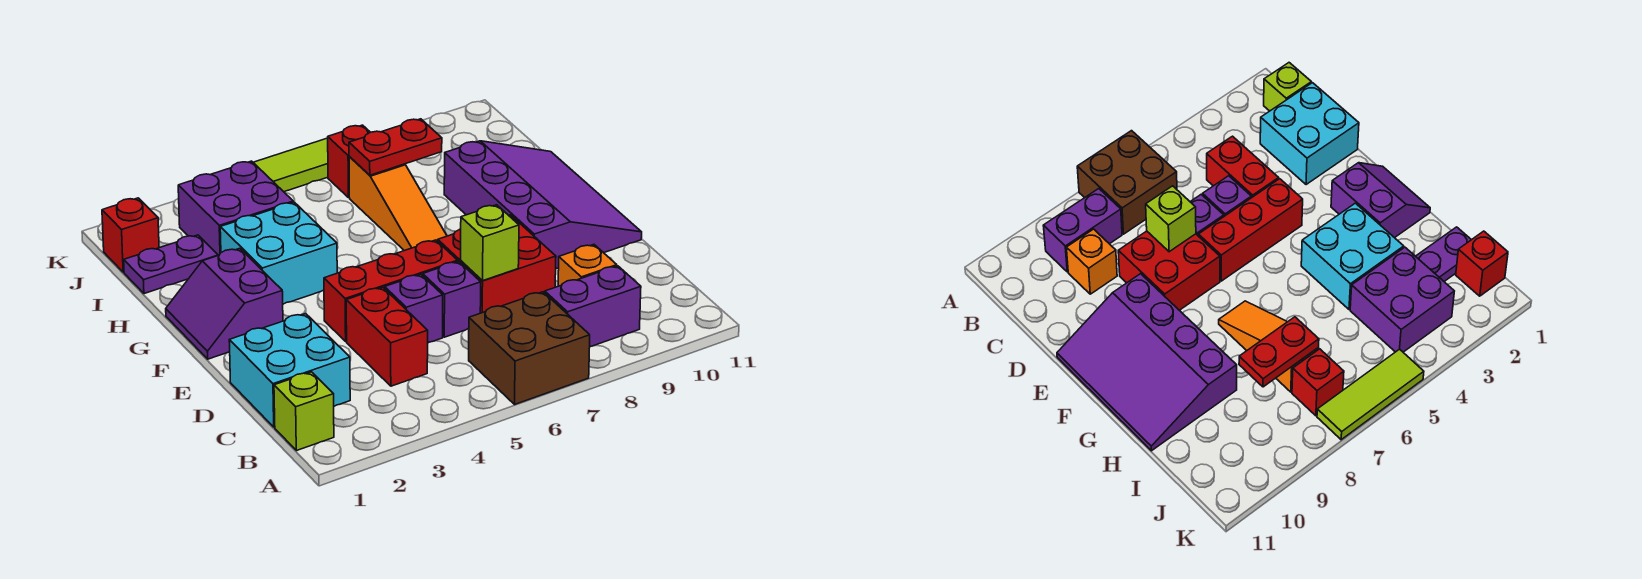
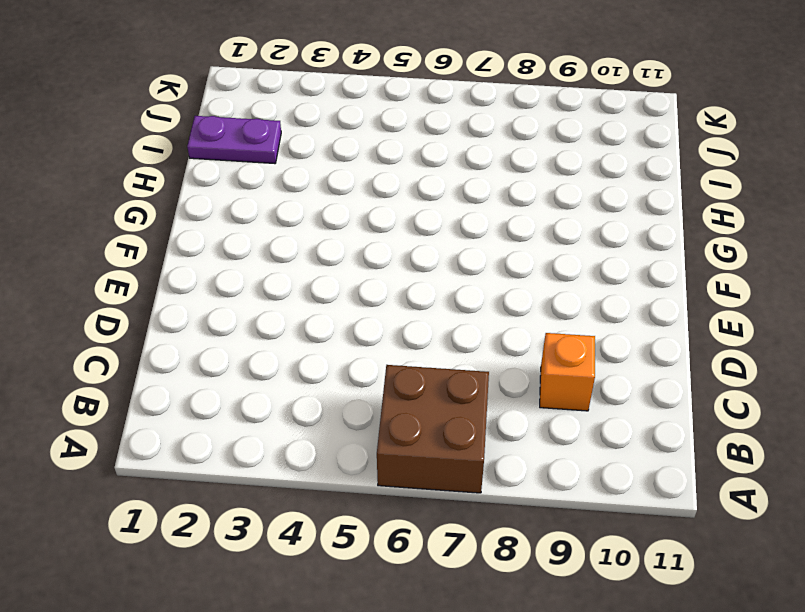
none -> lime 1x1 brick [274,372,334,451]
none -> purple 1x2 brick [545,266,641,347]
none -> cyan 2x2 brick [229,314,350,427]

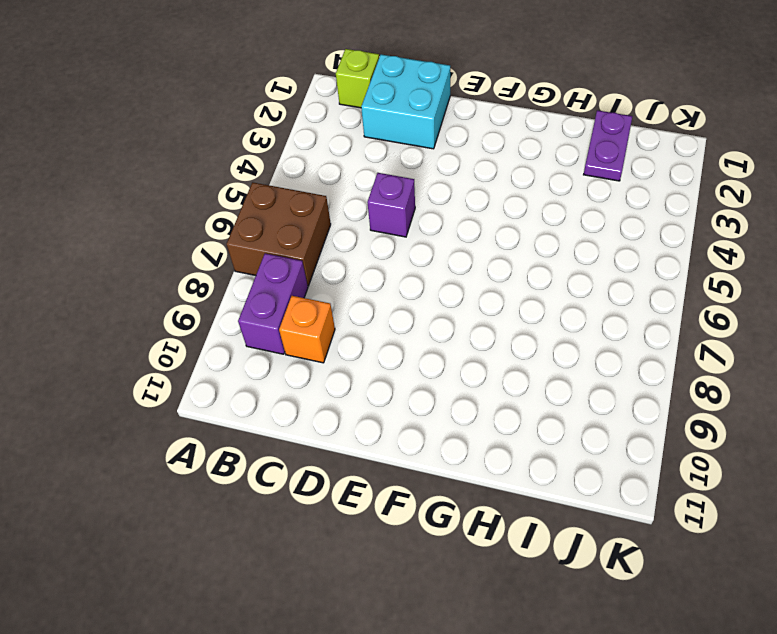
none -> red 1x2 brick [346,287,428,386]
none -> purple 1x1 brick [423,261,481,337]
none -> red 2x2 brick [438,215,556,313]

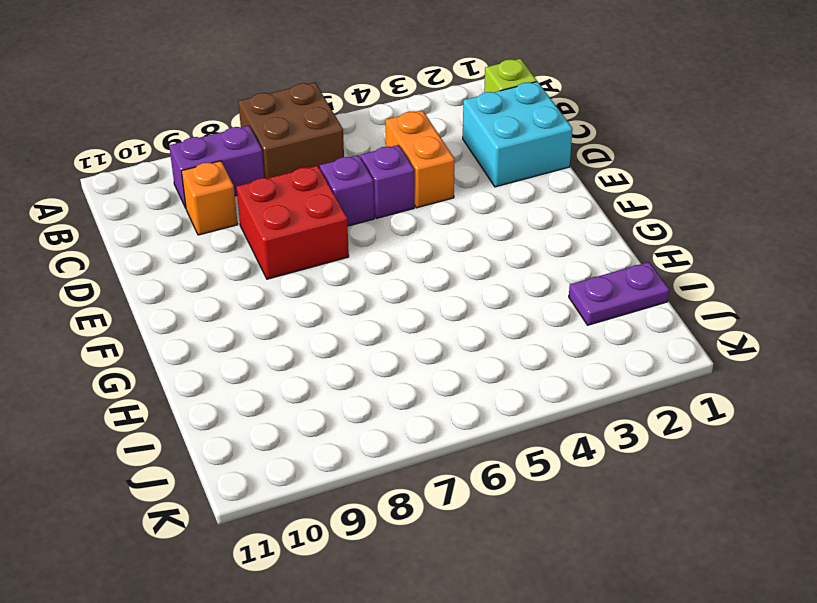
orange 1x2 brick [385,110,455,208] -> red 1x2 brick [346,287,428,386]
none -> red 1x3 brick [324,240,458,341]
none -> purple 3x4 slope [444,141,642,268]
none -> purple 2x2 slope [166,248,283,359]

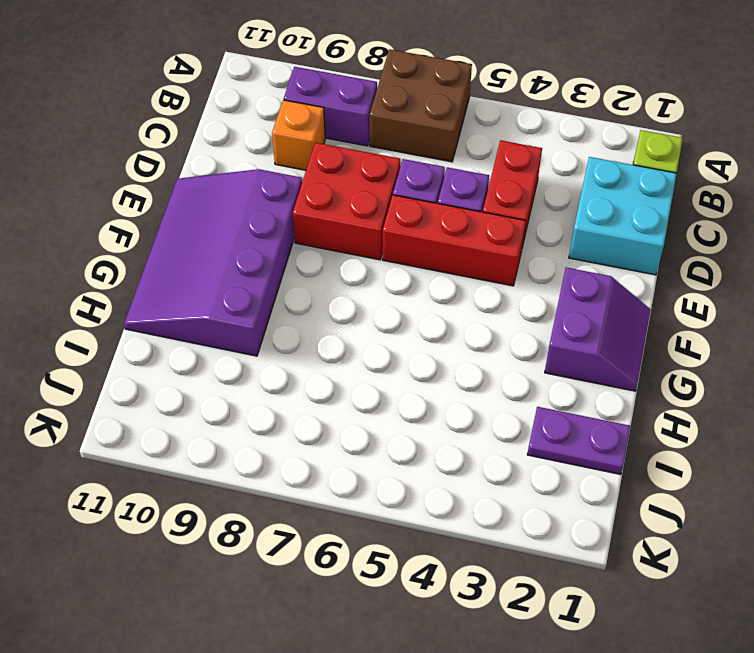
none -> cyan 2x2 brick [220,202,337,304]
none -> orange 1x3 slope [349,156,447,251]
none -> purple 2x2 brick [178,161,293,255]

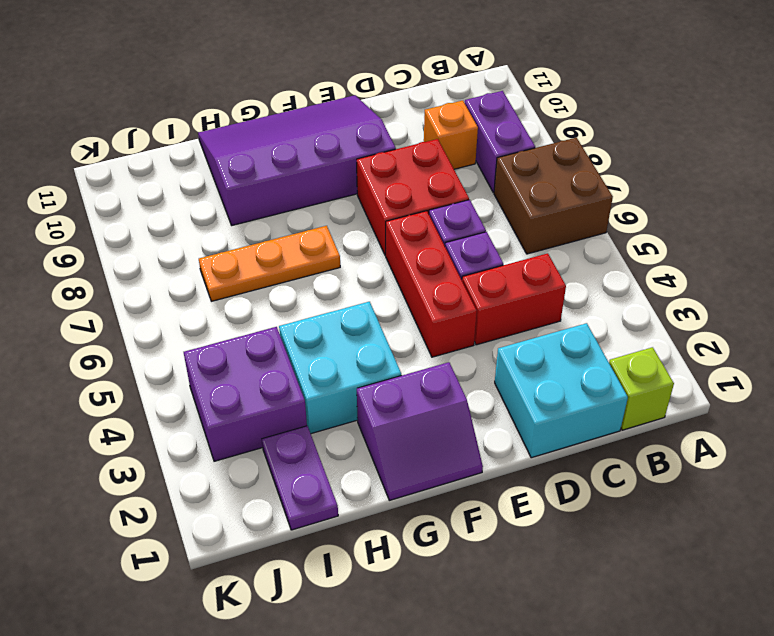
orange 1x3 plate [199,226,340,301] -> orange 1x3 slope [349,156,447,251]
none -> red 1x1 brick [102,198,159,272]
none -> red 1x1 brick [328,125,370,198]
none -> lime 1x3 tile [253,138,328,192]

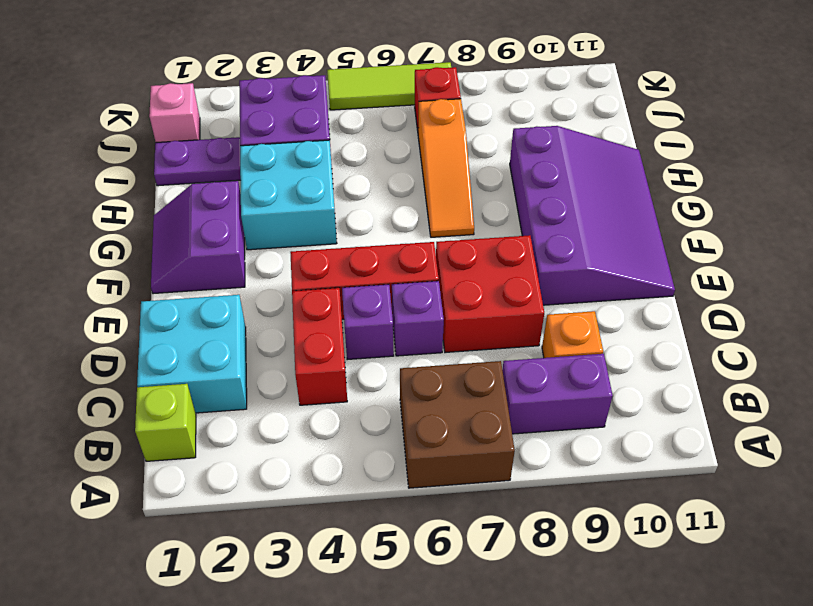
pink 1x1 brick [149,83,200,142] -> red 1x1 brick [102,198,159,272]
none -> lime 1x1 brick [461,205,519,280]
none -> red 1x2 plate [349,119,442,175]

